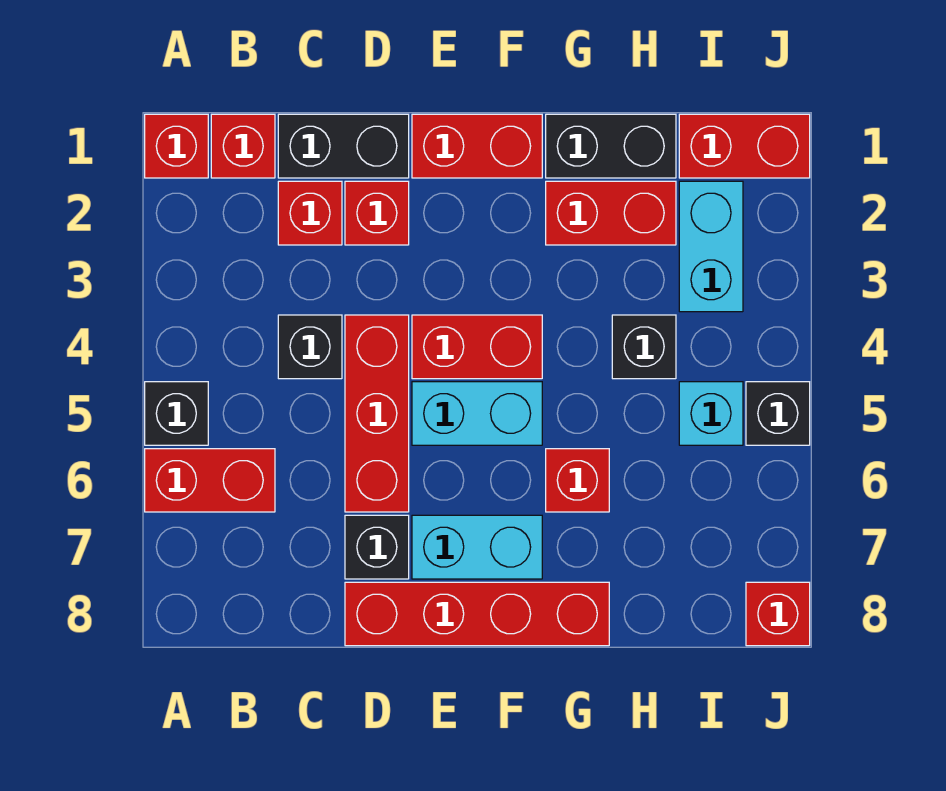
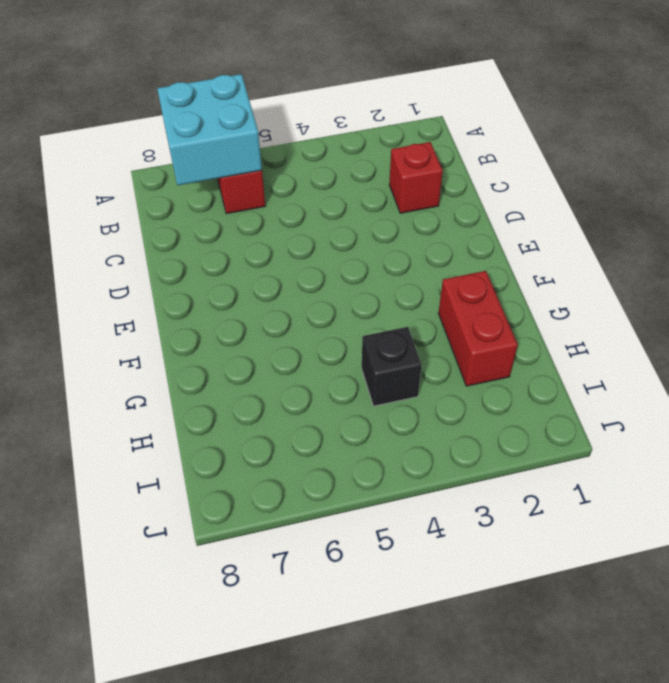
cyan 2x2 brick [157,74,262,185] -> none
none -> red 1x1 brick [145,114,208,178]
none -> black 1x1 brick [145,382,208,445]
none -> red 1x1 brick [211,114,275,178]

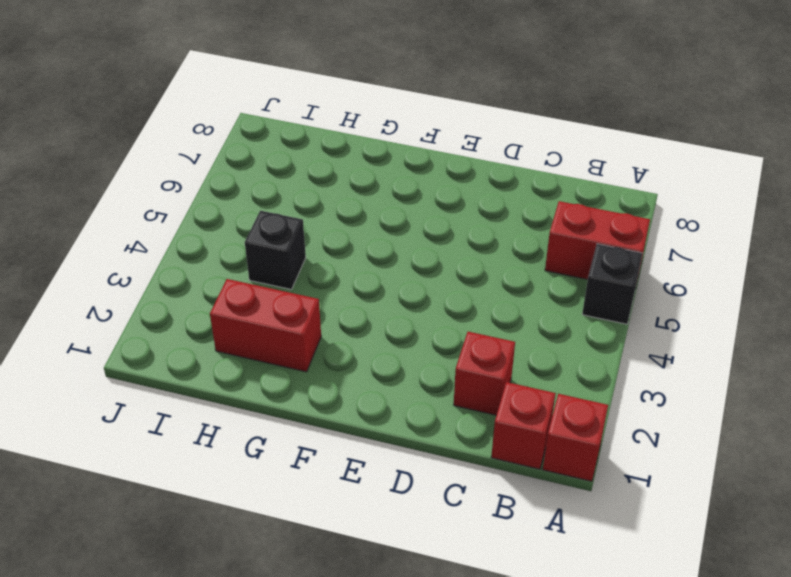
none -> black 1x2 brick [278,114,409,178]
none -> black 1x1 brick [278,315,342,379]
none -> red 1x1 brick [345,181,409,245]

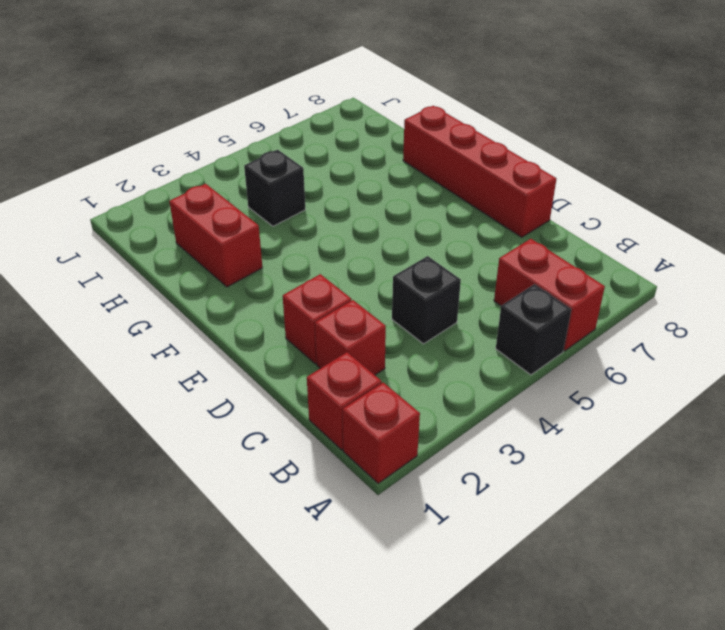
none -> black 1x2 brick [278,114,409,178]
none -> red 1x3 brick [345,315,409,512]
none -> black 1x1 brick [345,515,409,579]

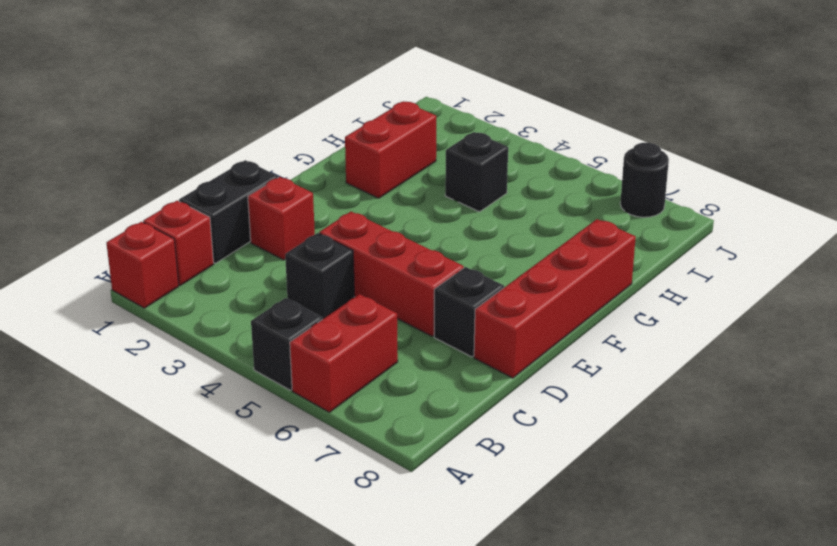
black 1x1 round brick [620,143,669,217] -> none
none -> red 1x1 brick [278,181,342,245]
none -> red 1x2 brick [412,114,542,178]
none -> red 1x2 brick [412,315,542,379]

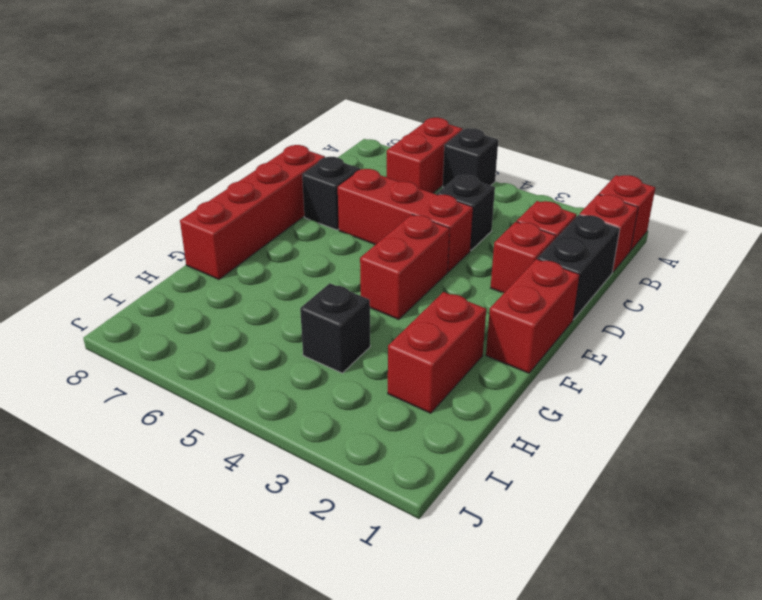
none -> cyan 1x2 brick [412,382,542,445]
none -> cyan 1x2 brick [412,515,542,579]
none -> black 1x2 brick [546,114,676,178]

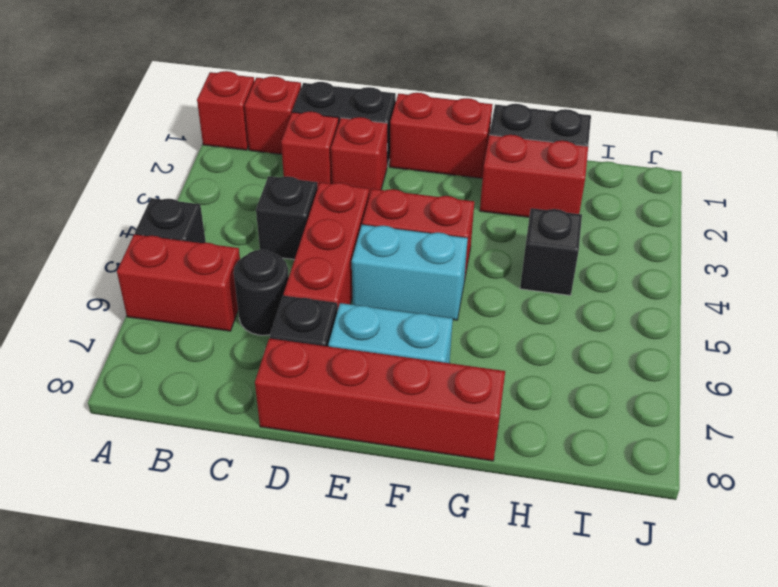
black 1x1 round brick [234,250,289,335] -> none
none -> red 1x1 brick [546,449,609,512]
none -> red 1x2 brick [679,114,810,178]
none -> cyan 1x2 brick [679,181,743,312]

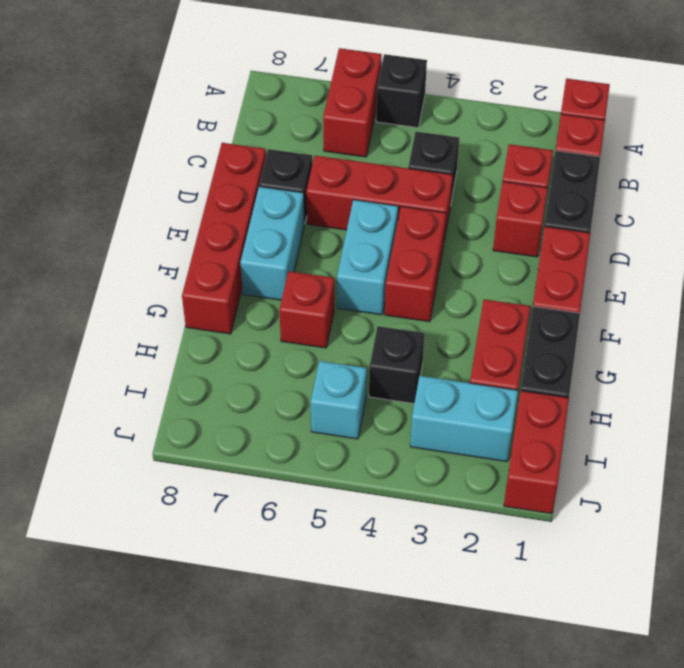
none -> black 1x1 brick [746,382,810,445]
none -> red 1x1 brick [746,582,810,646]

